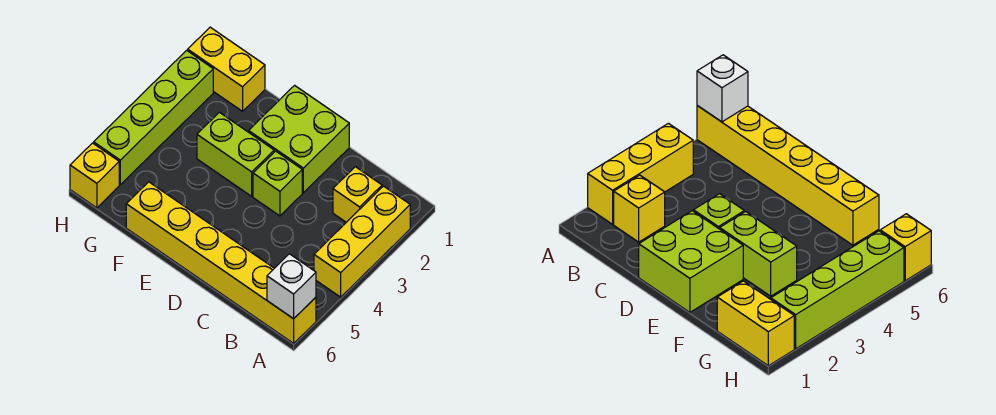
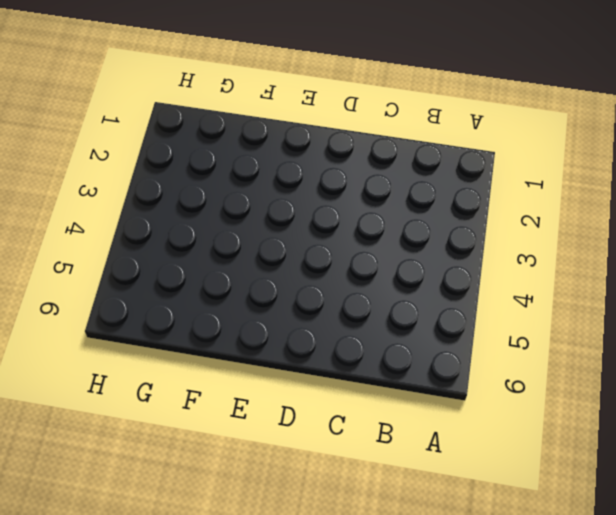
none -> yellow 1x3 brick [314,186,410,297]
none -> yellow 1x6 brick [126,182,316,343]

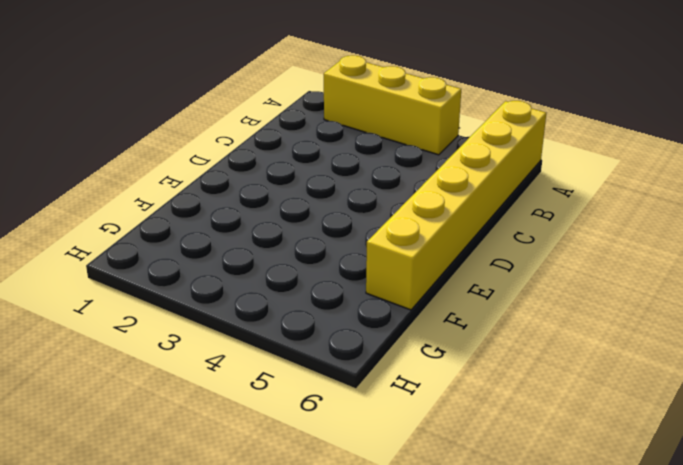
none -> yellow 1x1 brick [333,167,382,222]
none -> lime 2x2 brick [249,85,349,193]

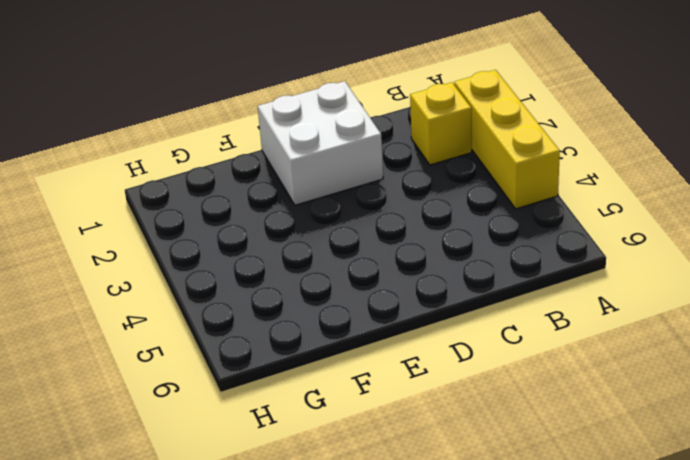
white 2x2 brick [258,81,383,205] -> lime 2x2 brick [249,85,349,193]
none -> yellow 1x6 brick [126,182,316,343]
none -> lime 1x1 brick [253,151,302,216]

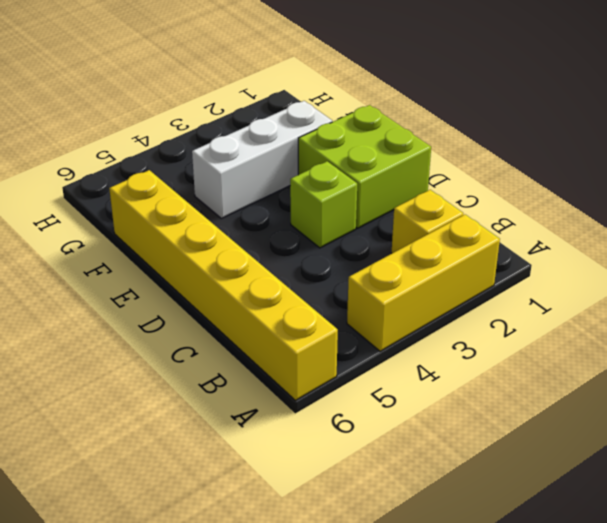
white 1x3 brick [192,101,332,218] -> lime 1x2 brick [197,112,274,196]
none -> yellow 1x2 brick [188,27,265,111]
none -> lime 1x4 brick [94,50,213,185]

